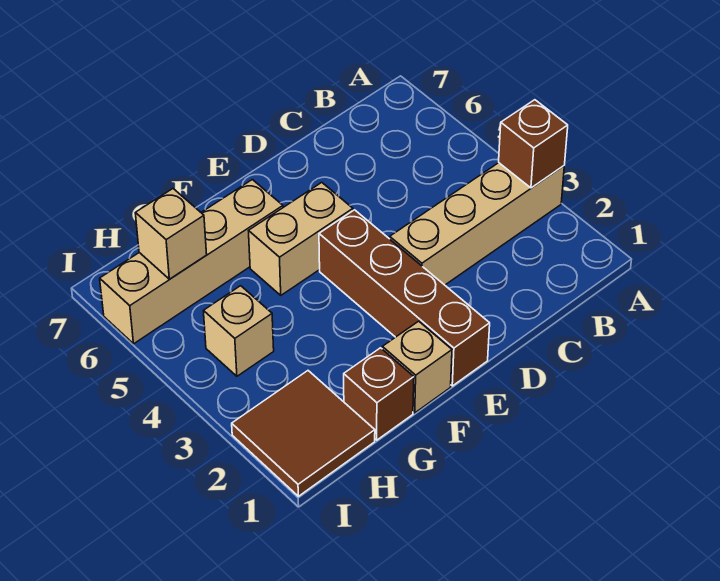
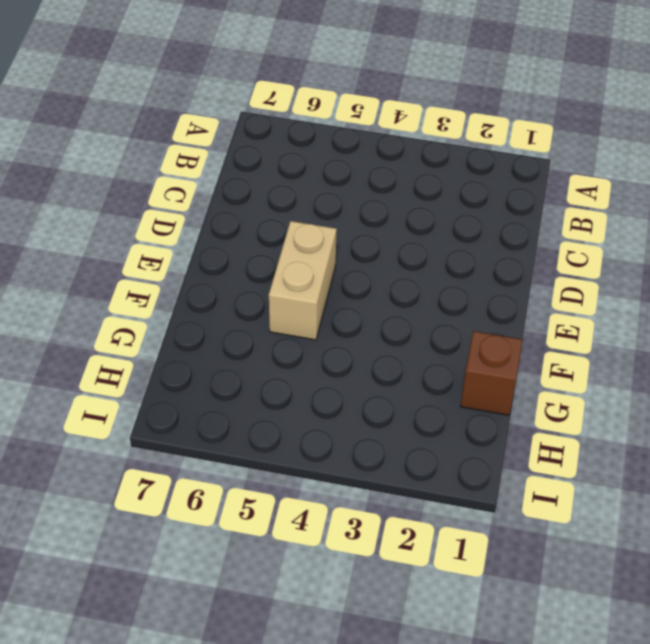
none -> tan 1x4 brick [390,163,564,285]
none -> brown 1x4 brick [319,210,490,386]

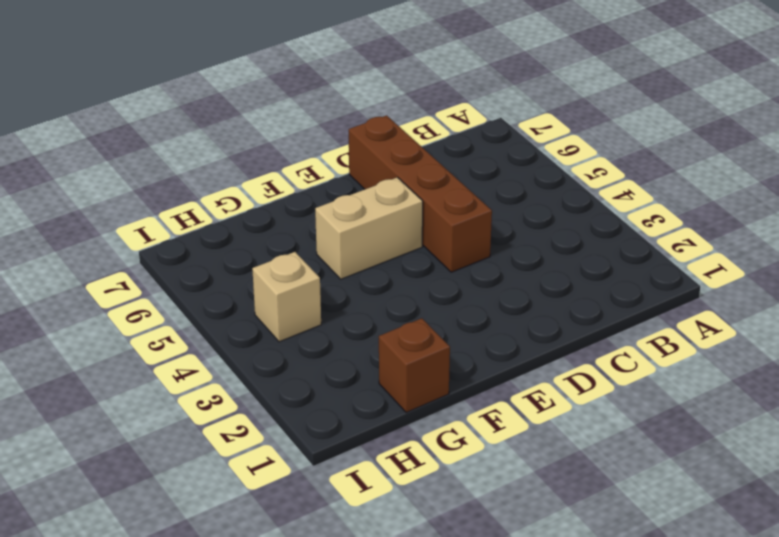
brown 1x4 brick [349,115,492,272] -> brown 1x4 brick moved to [319,210,490,386]
none -> tan 1x4 brick [390,163,564,285]
none -> tan 1x1 brick [382,321,452,413]

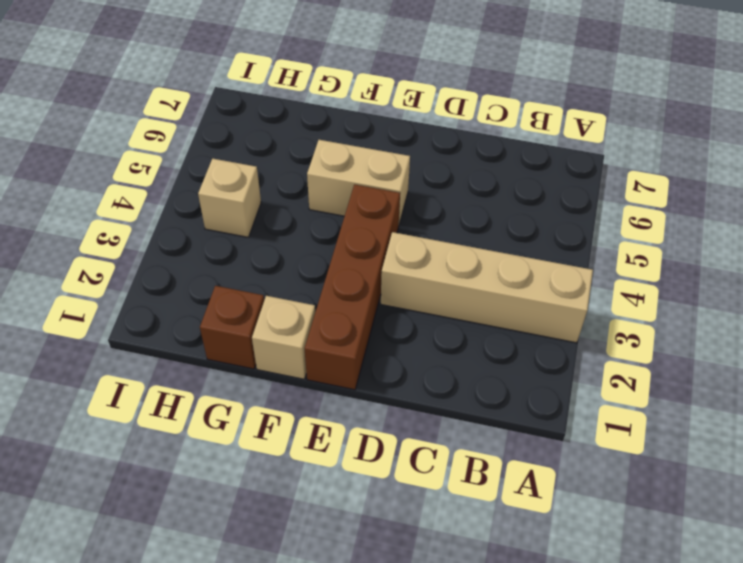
none -> tan 1x4 brick [100,180,283,344]
none -> brown 2x2 tile [232,371,375,496]

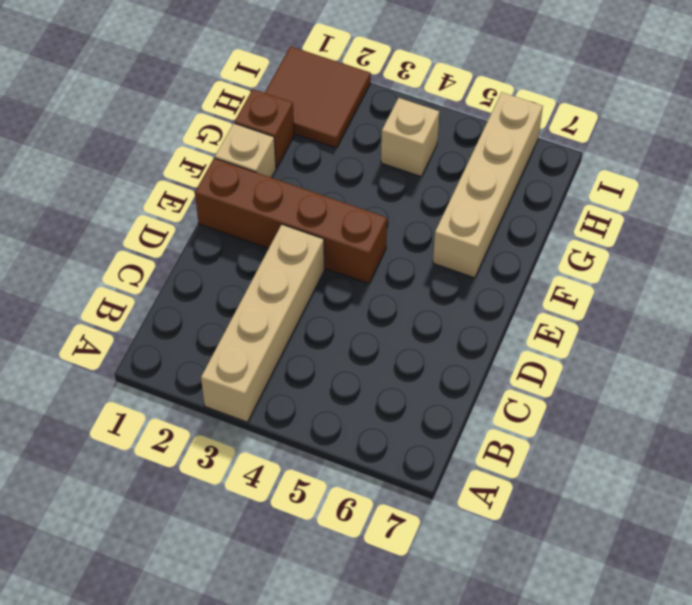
none -> tan 1x2 brick [249,182,353,295]
none -> brown 1x1 brick [499,100,568,188]

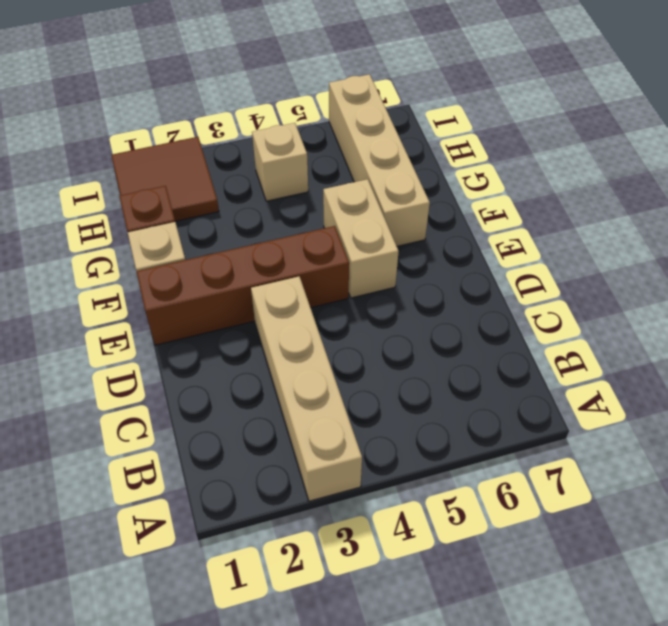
none -> brown 1x1 brick [499,100,568,188]
none -> tan 1x1 brick [135,189,207,279]

